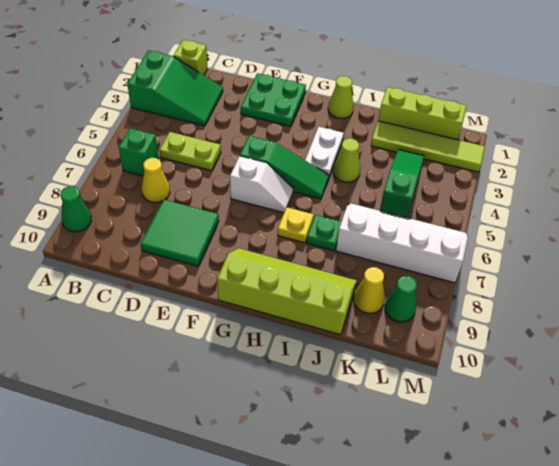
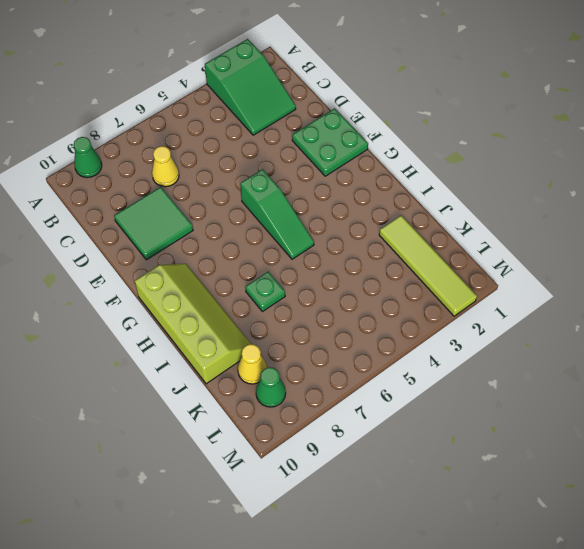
none -> lime 1x1 brick [174,40,207,75]
none -> green 1x1 brick [119,128,158,176]
none -> lime 1x2 plate [159,132,221,171]

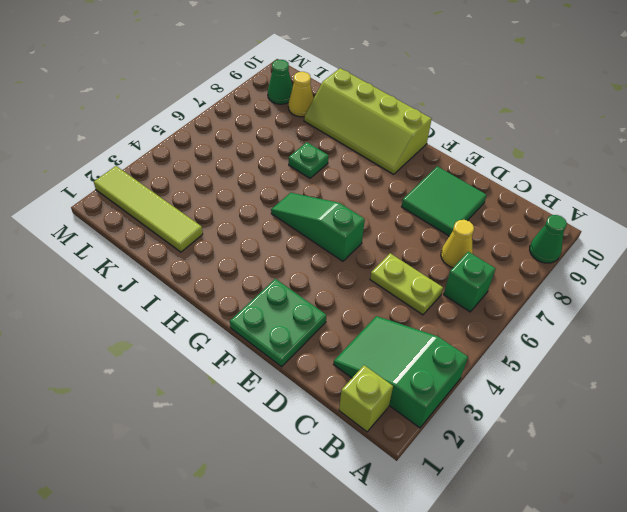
none -> white 1x2 slope [230,156,293,213]
none -> lime 1x1 cone [328,76,354,118]
none -> white 1x2 plate [305,127,344,176]

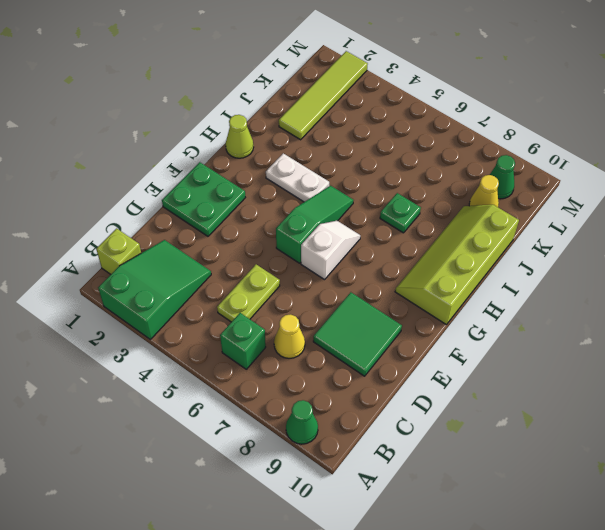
none -> yellow 1x1 plate [278,207,314,243]
none -> lime 1x1 cone [333,138,361,182]
none -> lime 1x3 brick [378,87,466,140]

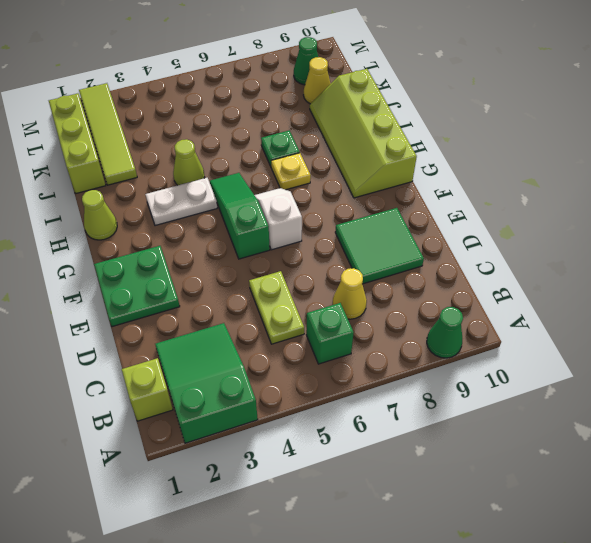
none -> white 2x4 slope [336,203,468,283]
none -> green 1x3 slope [380,149,424,218]

